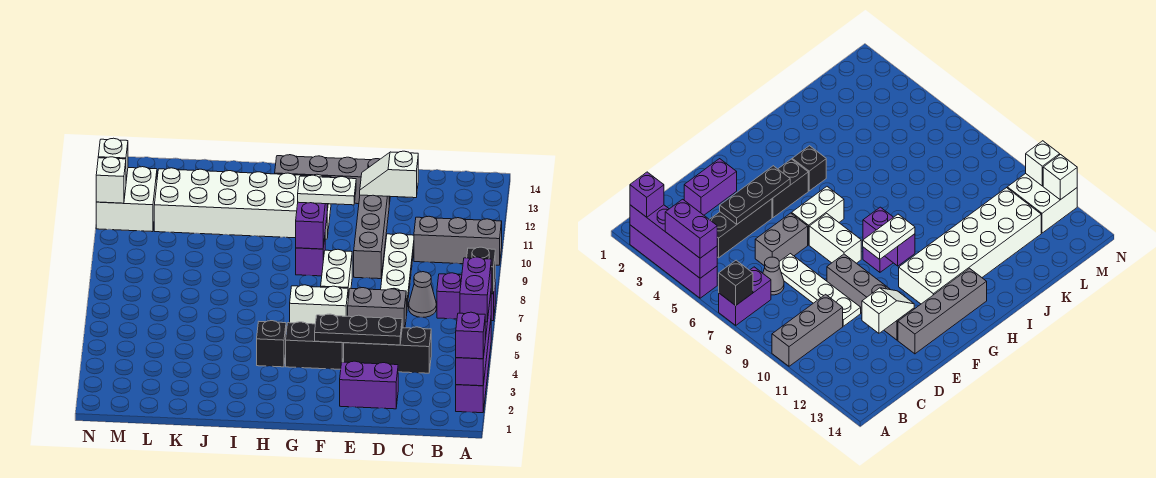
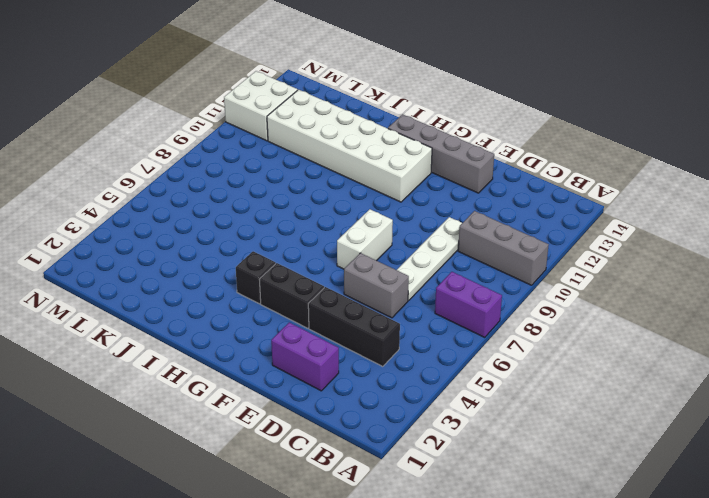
none -> purple 1x4 brick [456,322,491,413]
none -> grey 1x1 cone [409,272,436,317]
none -> grey 1x4 brick [354,195,389,279]

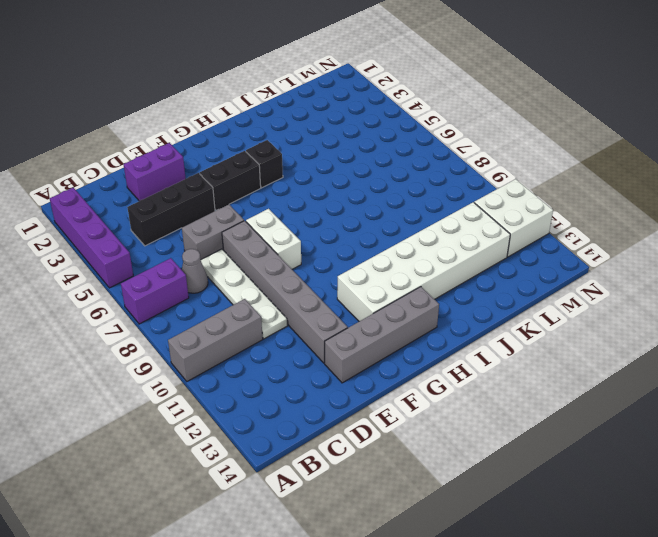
grey 1x6 brick [222,221,348,363] -> grey 1x4 brick [354,195,389,279]
none -> white 1x2 brick [290,285,348,324]
none -> purple 1x1 brick [296,238,325,276]
none -> purple 1x4 brick [456,295,491,386]

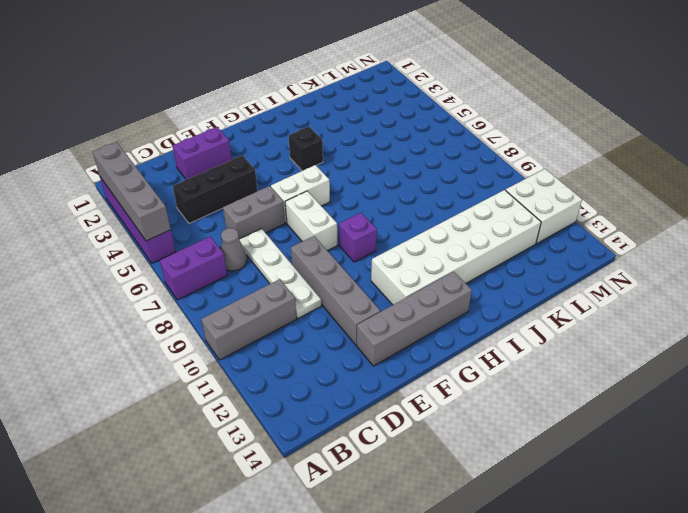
grey 1x4 brick [93,142,171,241] -> purple 1x4 brick [456,295,491,386]
none -> black 1x2 brick [286,322,344,369]
none -> black 1x1 brick [467,247,495,294]
none -> black 1x3 plate [315,314,402,345]

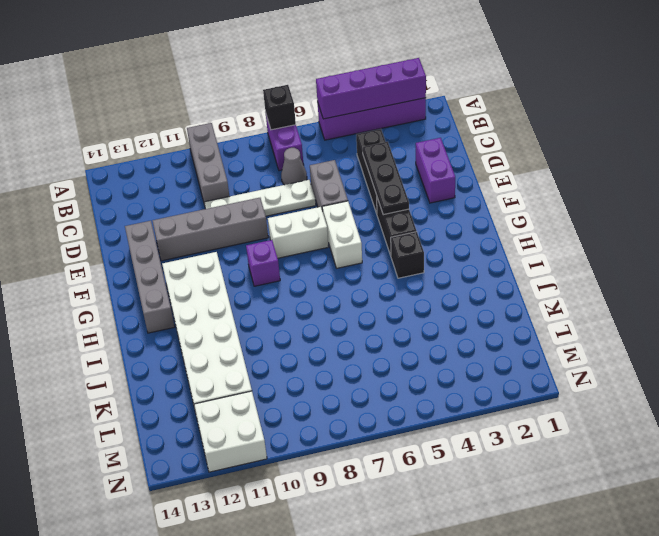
none -> white 1x2 slope [360,151,418,198]
none -> purple 1x2 brick [296,202,327,249]
none -> white 1x1 brick [96,157,126,203]

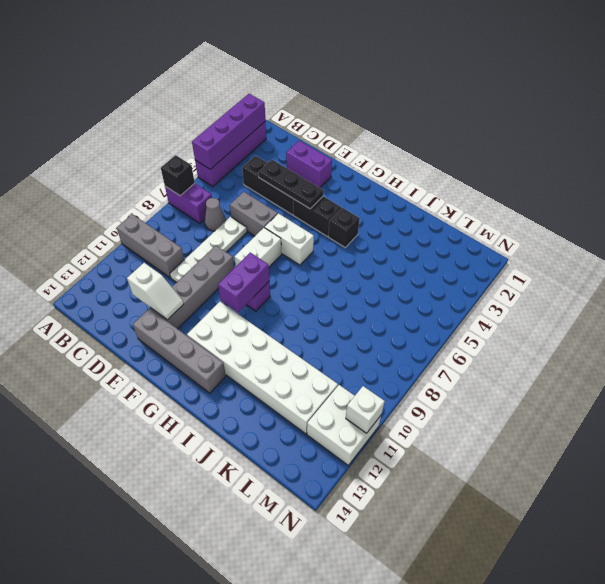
none -> white 1x1 brick [98,138,128,181]
none -> purple 1x1 brick [456,312,485,359]
none -> purple 1x2 brick [460,257,491,322]

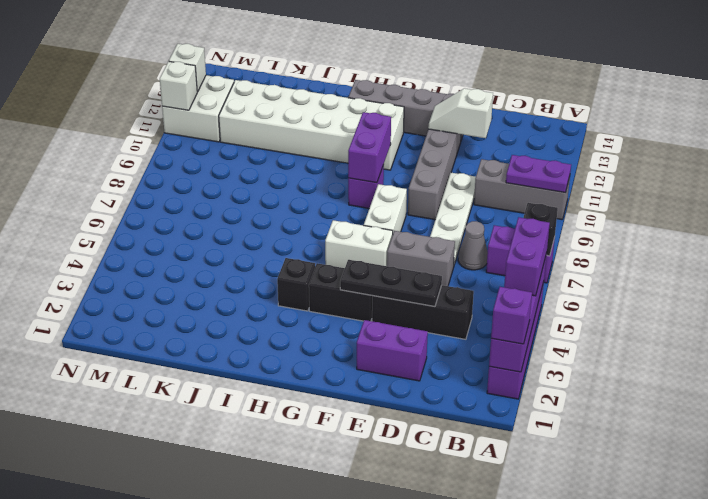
purple 1x2 plate [506,155,571,193] -> none
none -> white 1x2 plate [298,175,356,205]

